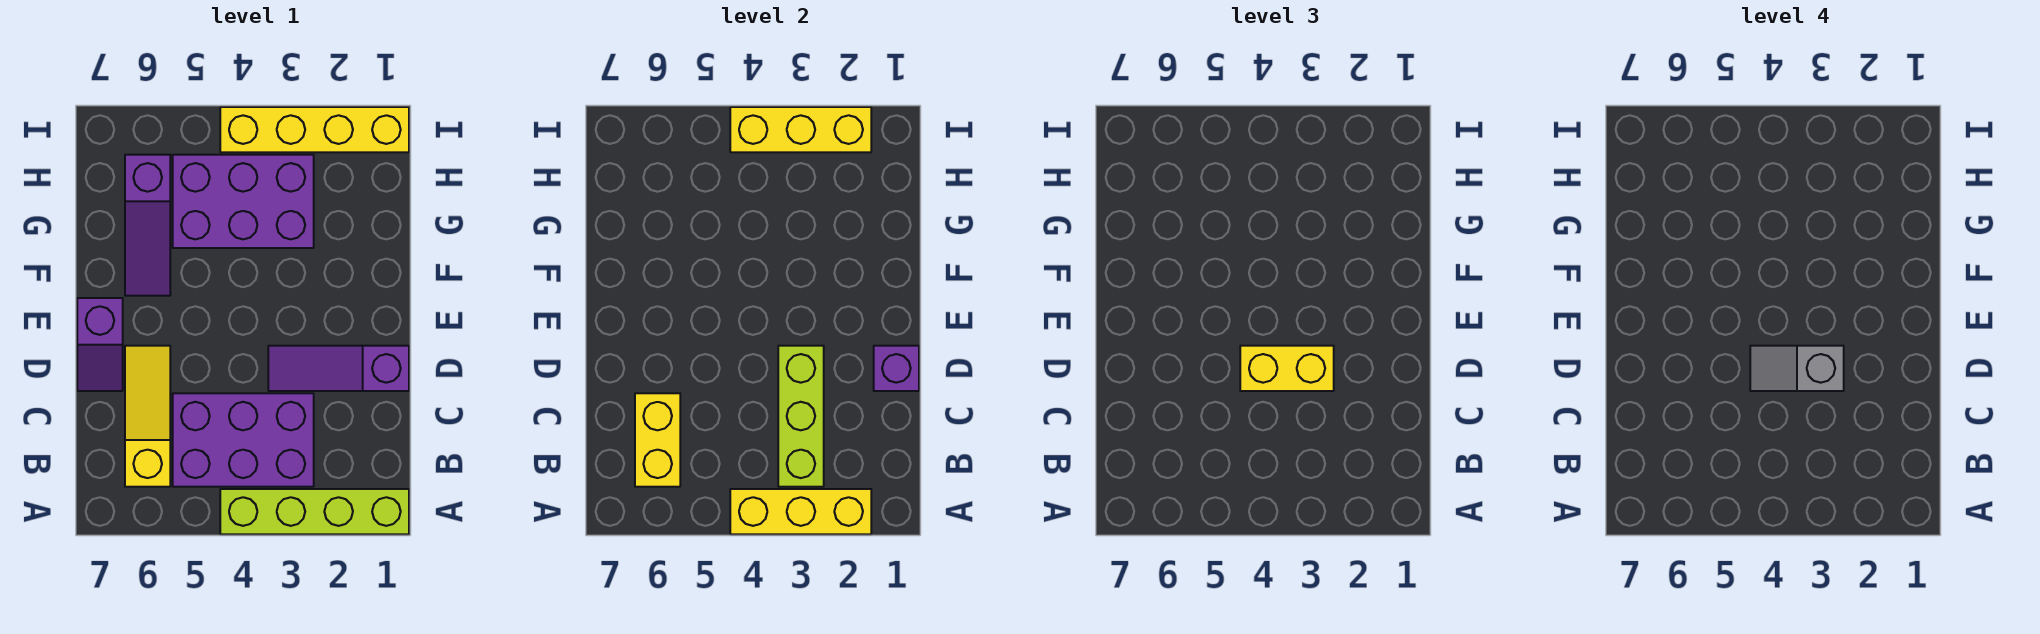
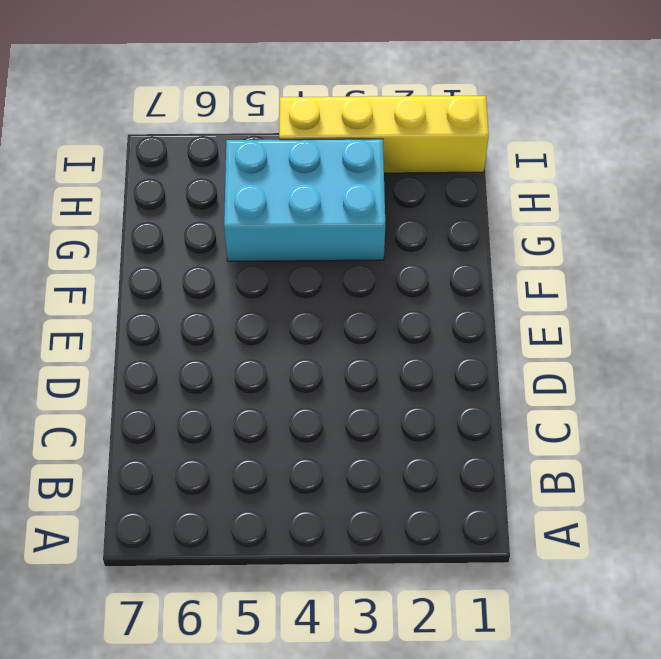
cyan 2x3 brick [224,139,385,261] -> purple 2x3 brick [173,155,314,248]
none -> lime 1x4 brick [220,489,409,534]
none -> purple 2x3 brick [173,393,314,487]
none -> yellow 1x3 slope [125,346,170,487]

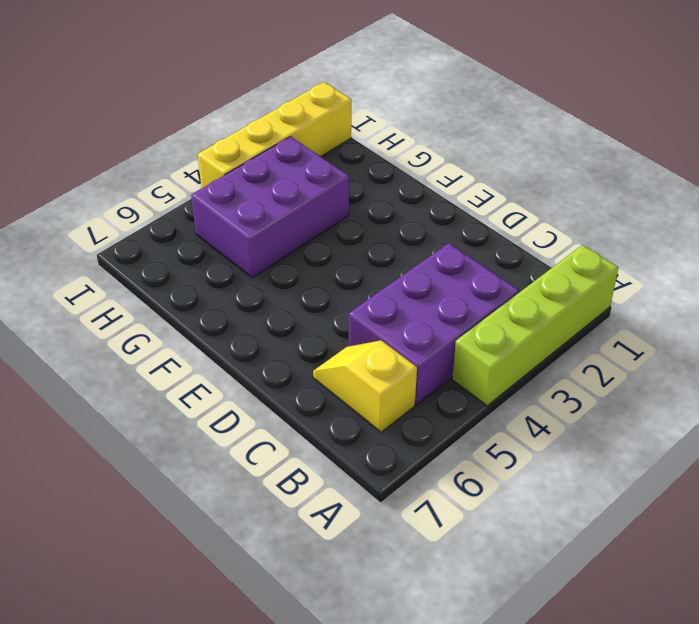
yellow 1x2 slope [313,340,417,432] -> yellow 1x3 slope [125,346,170,487]
none -> purple 1x3 slope [268,346,409,391]
none -> purple 1x2 slope [77,298,123,391]
none -> purple 1x3 slope [125,155,170,296]

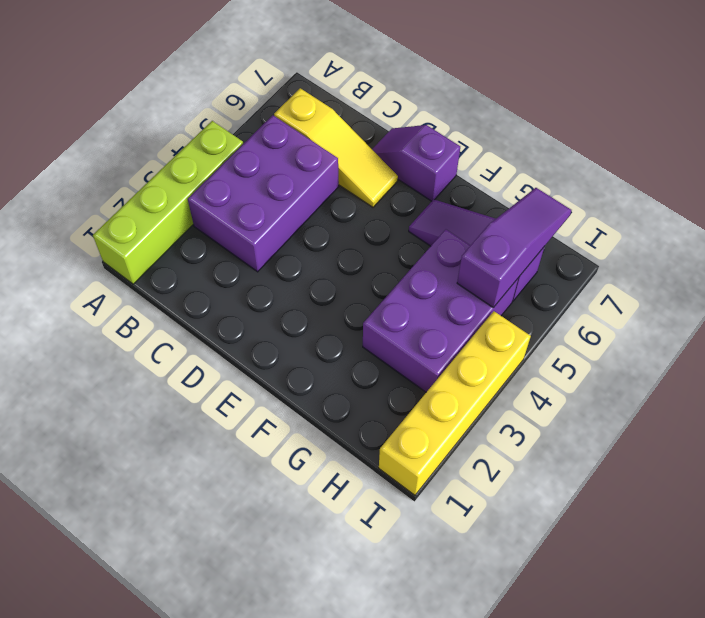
purple 1x3 slope [457,188,571,308] -> purple 1x3 slope moved to [268,346,409,391]
none -> yellow 1x3 brick [730,489,871,534]
none -> lime 1x3 brick [778,346,824,487]
none -> yellow 1x2 brick [635,393,680,487]

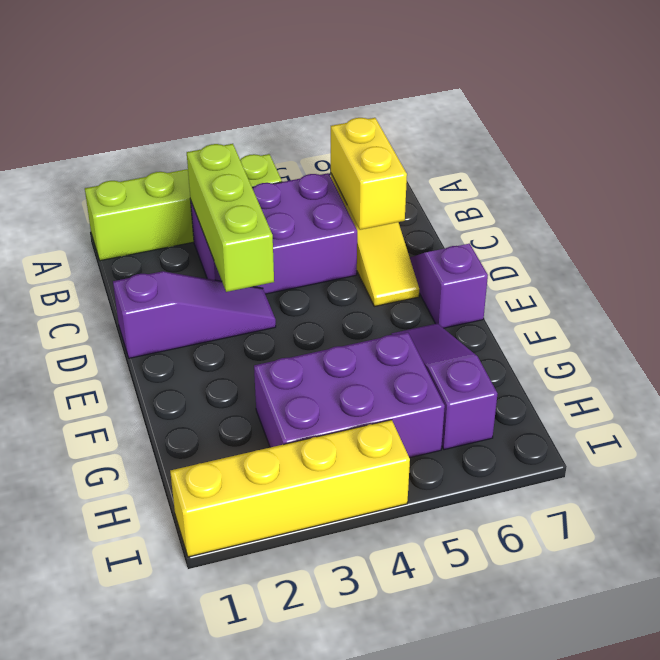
none -> yellow 1x3 brick [730,489,871,534]
none -> purple 1x1 brick [874,346,919,391]
none -> yellow 1x3 brick [730,107,871,152]

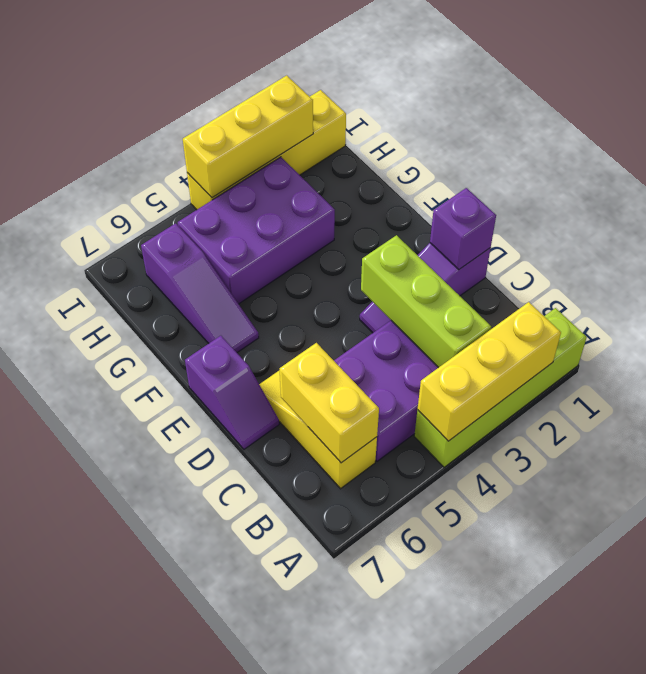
none -> yellow 1x2 brick [1240,346,1334,391]
none -> grey 1x2 slope [1750,346,1844,391]

